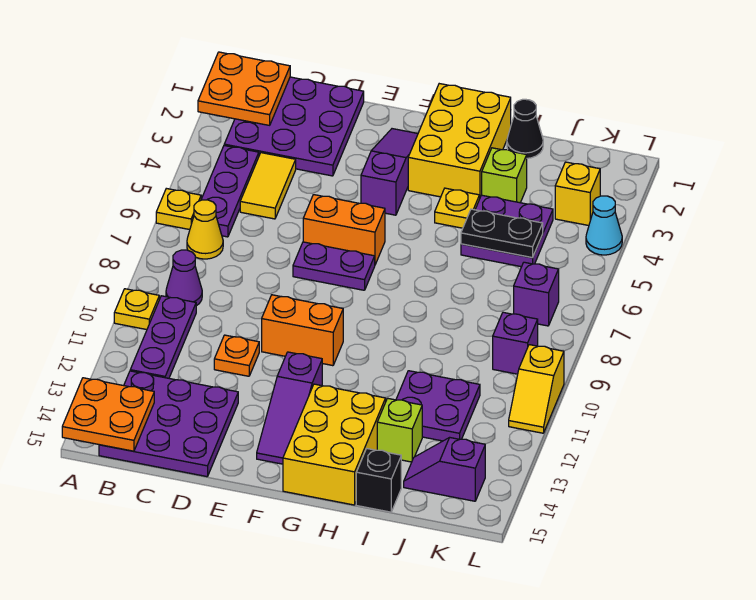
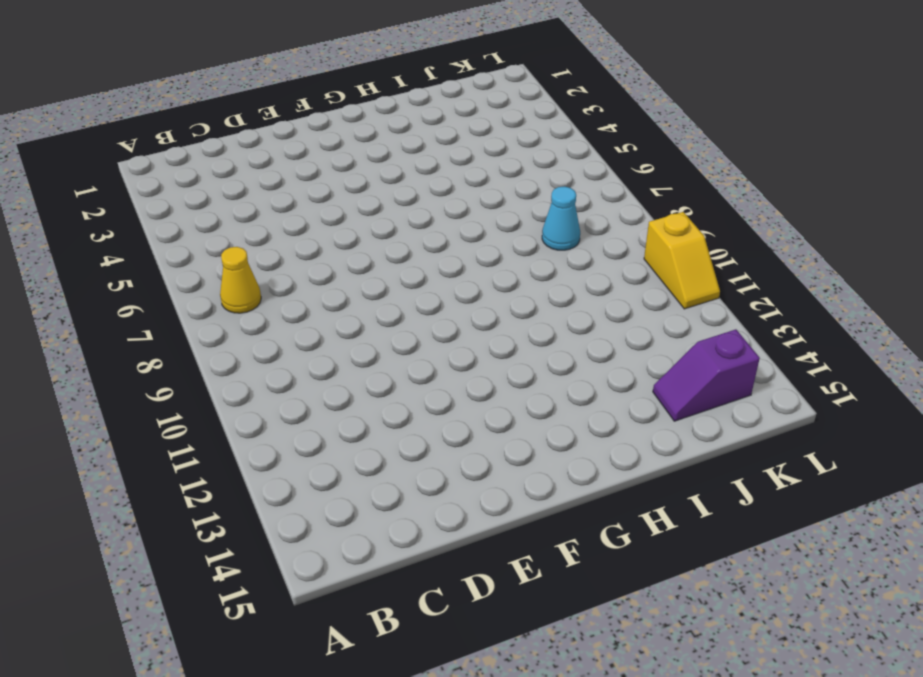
cyan 1x1 cone [542,186,580,250] -> cyan 1x1 cone moved to [586,196,622,255]
none -> yellow 1x1 plate [156,188,201,230]
none -> yellow 1x1 plate [114,289,159,330]
none -> purple 3x3 plate [224,77,364,176]
none -> purple 1x3 plate [201,146,259,237]

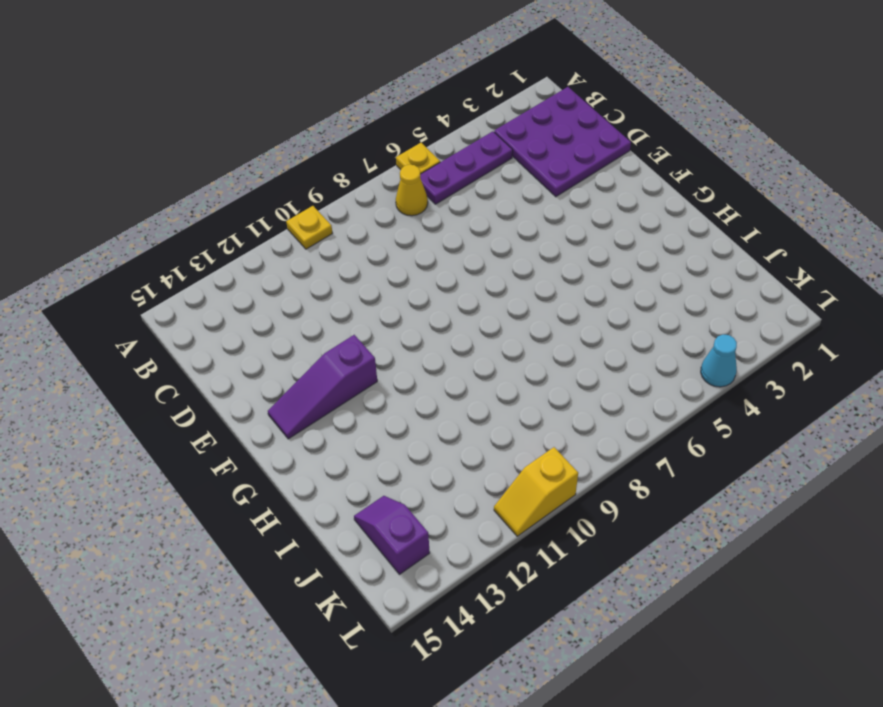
none -> purple 1x1 cone [166,250,202,306]
none -> purple 1x3 plate [130,296,196,378]
none -> purple 3x3 plate [99,371,238,477]
none -> yellow 1x2 tile [240,153,296,219]

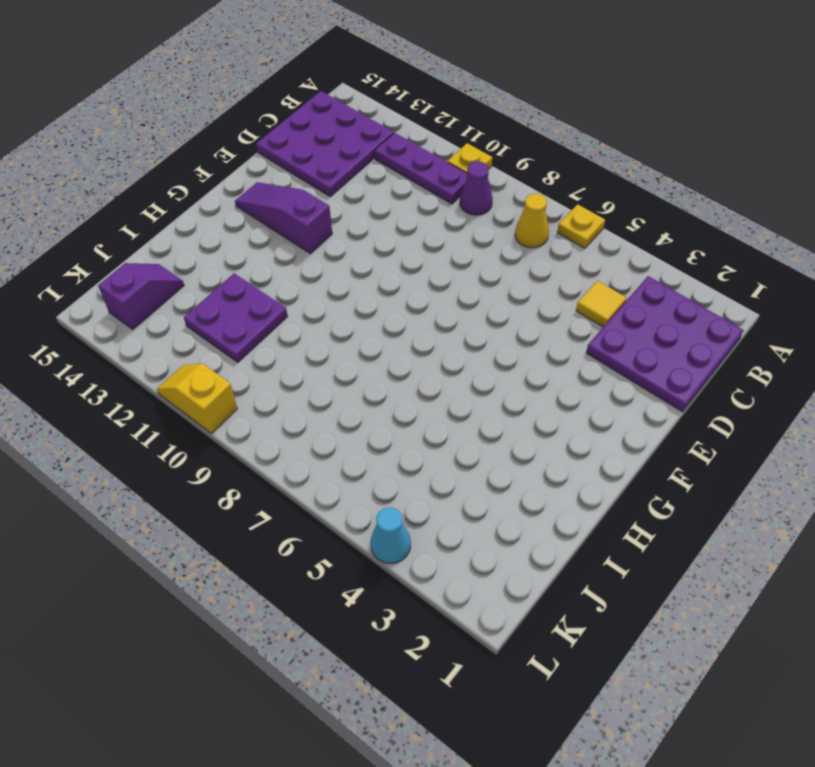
yellow 1x1 tile [576,281,627,327] -> yellow 1x2 tile [240,153,296,219]
none -> purple 1x3 plate [201,146,259,237]
none -> orange 1x1 plate [214,335,259,376]
none -> orange 1x2 brick [303,195,385,265]
none -> purple 1x2 plate [293,242,375,290]

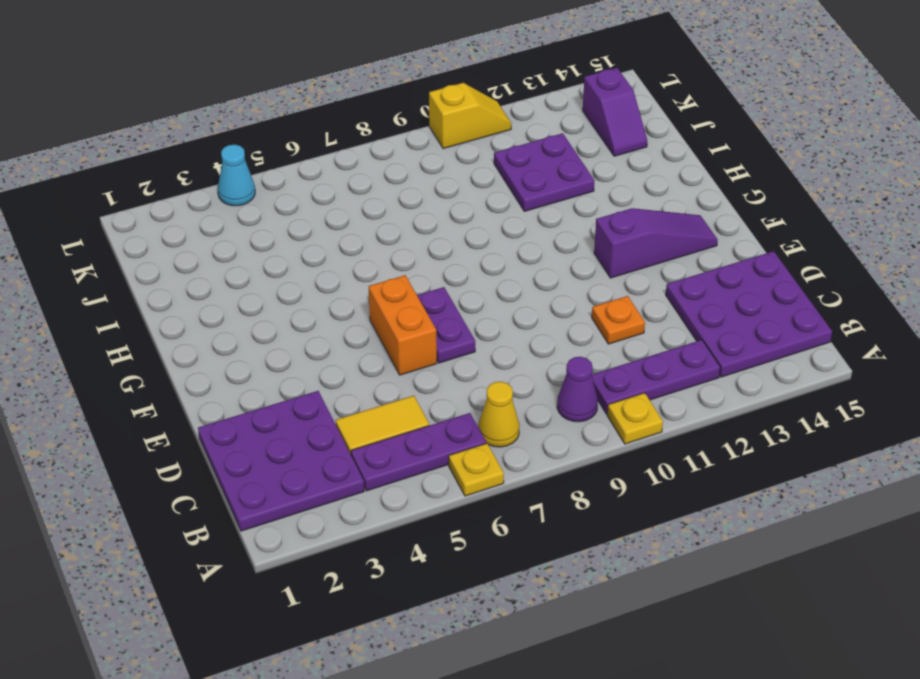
none -> orange 1x2 brick [262,295,343,366]
none -> purple 1x3 slope [361,129,418,215]
none -> yellow 2x3 brick [408,84,511,197]
none -> yellow 2x3 brick [283,384,386,505]

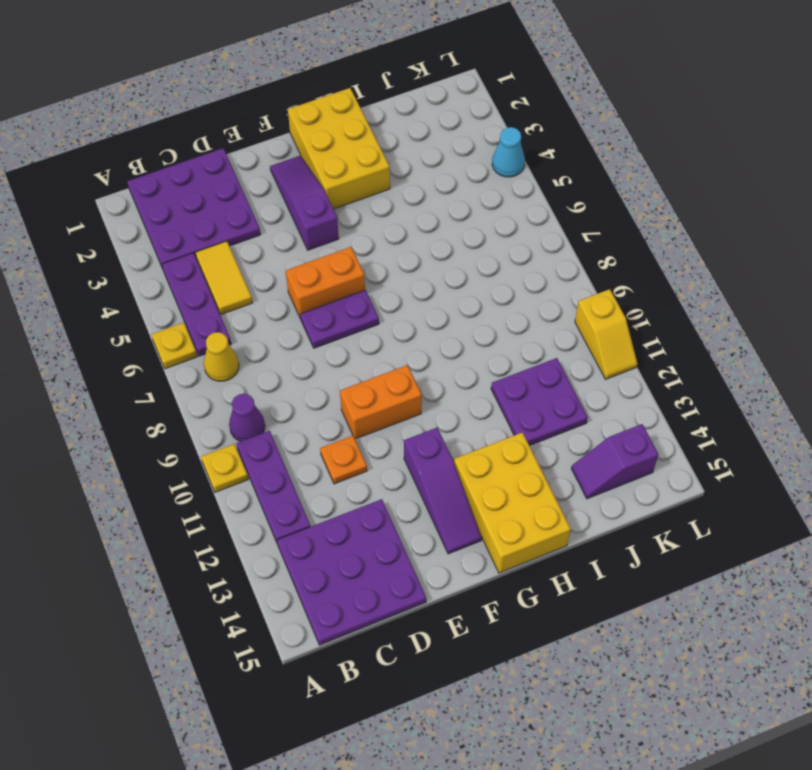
none -> yellow 1x1 plate [435,188,480,228]
none -> black 1x1 cone [507,99,543,158]
none -> lime 1x1 brick [482,148,527,203]
none -> purple 2x2 plate [461,195,553,267]

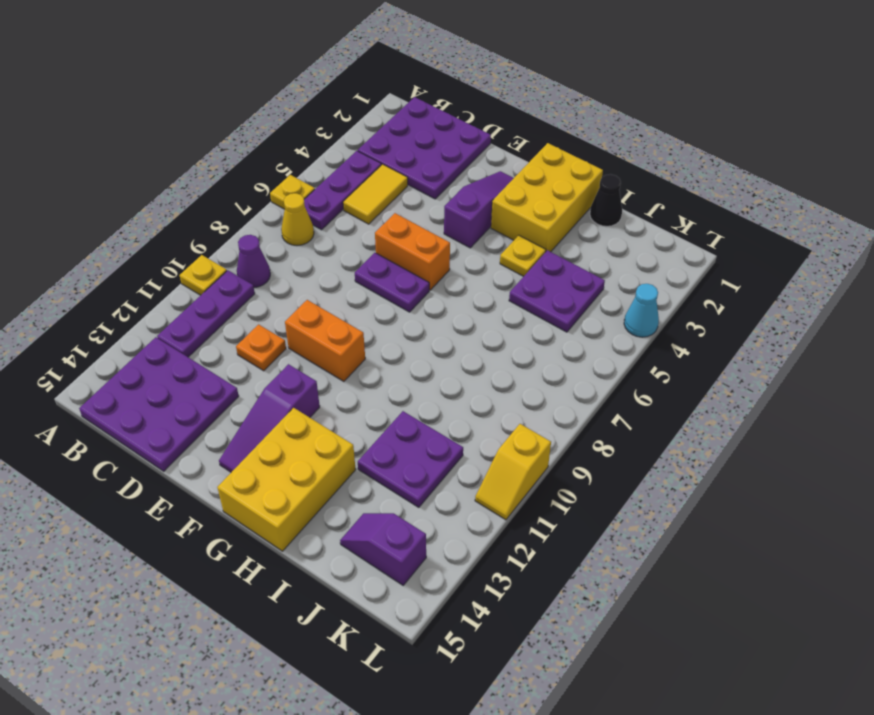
none -> lime 1x1 brick [482,148,527,203]
none -> lime 1x1 brick [377,398,422,462]
none -> black 1x1 brick [356,449,401,512]
none -> yellow 1x1 brick [555,162,600,226]

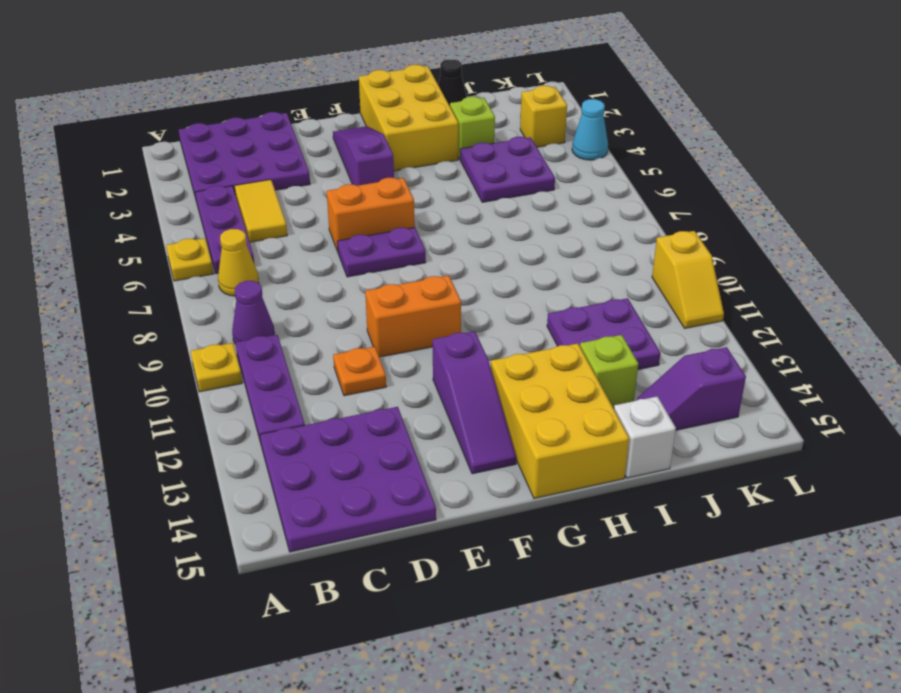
white 1x1 brick [614,396,676,478] -> black 1x1 brick [356,449,401,512]
none -> yellow 1x1 plate [435,188,480,228]
none -> purple 1x1 brick [514,262,559,326]
none -> purple 1x1 brick [493,312,538,374]
none -> orange 2x2 plate [198,52,290,125]

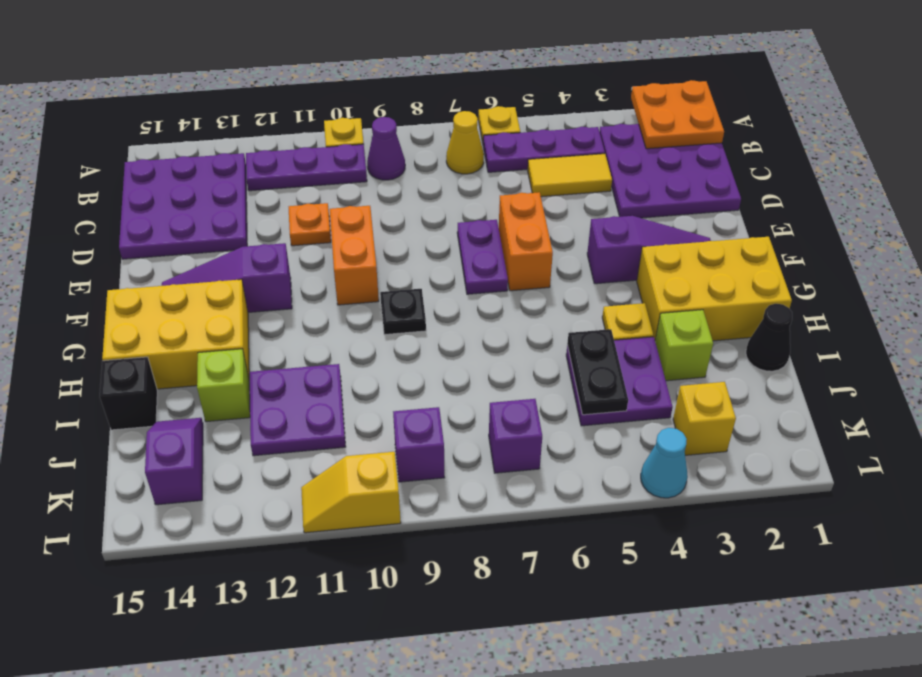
black 1x1 plate [380,289,426,335] -> none
none -> orange 2x2 plate [62,378,154,451]

